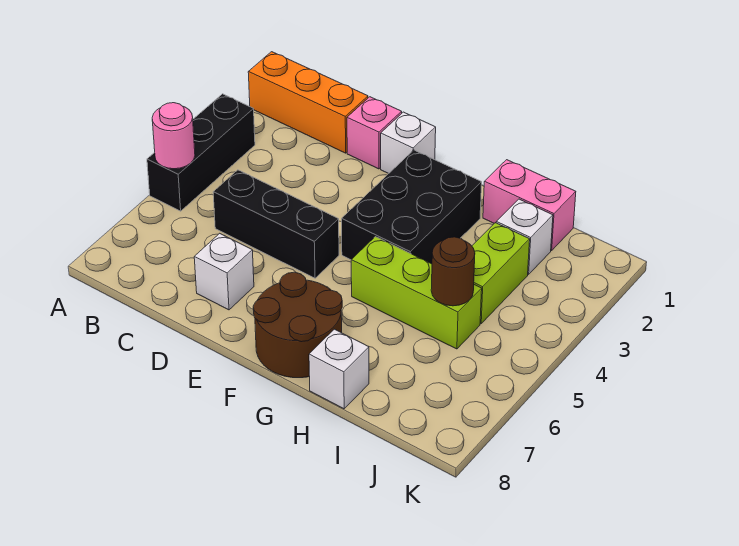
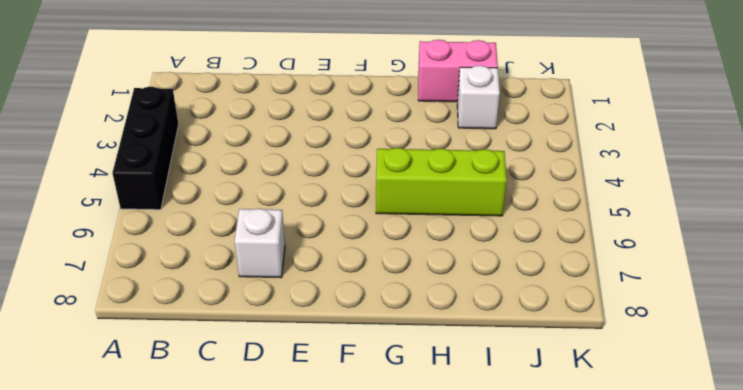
none -> orange 1x3 brick [248,52,368,153]
none -> black 1x3 brick [213,170,339,278]
none -> pink 1x1 brick [347,97,402,169]

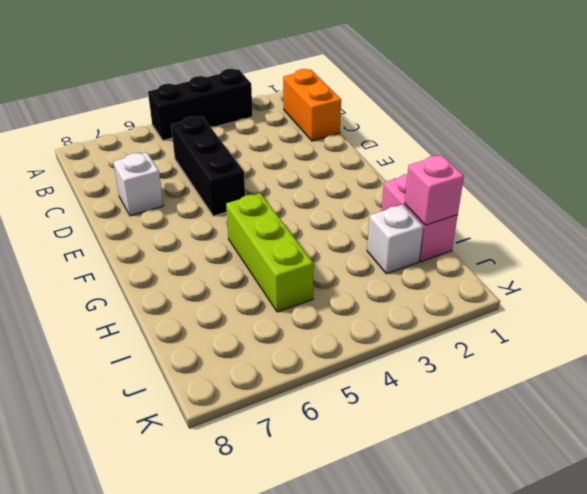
orange 1x2 brick [283,69,341,141] -> orange 1x3 brick [248,52,368,153]
pink 1x1 brick [404,155,464,225] -> pink 1x1 brick moved to [347,97,402,169]
none -> white 1x1 brick [381,112,436,174]
none -> black 2x3 brick [342,150,482,264]
none -> brown 2x2 round brick [253,272,342,378]

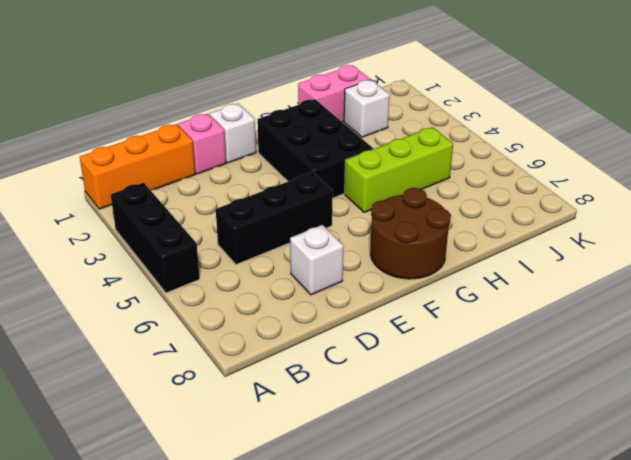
none -> white 1x1 brick [309,329,369,409]
none -> lime 1x2 brick [472,223,530,323]
none -> pink 1x1 round brick [152,103,195,169]

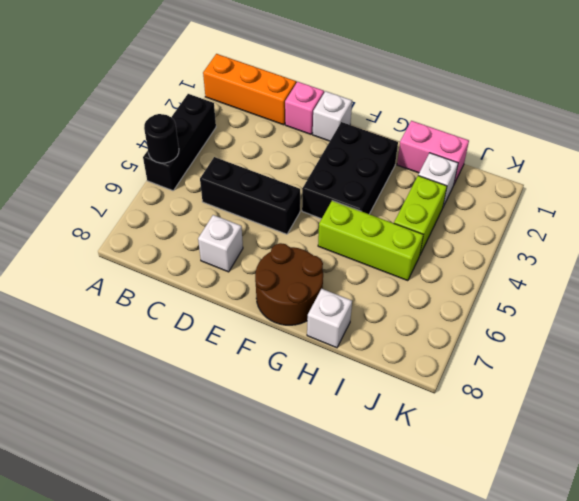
black 1x1 round brick [144,114,179,163] -> pink 1x1 round brick [152,103,195,169]
none -> brown 1x1 round brick [431,237,475,306]

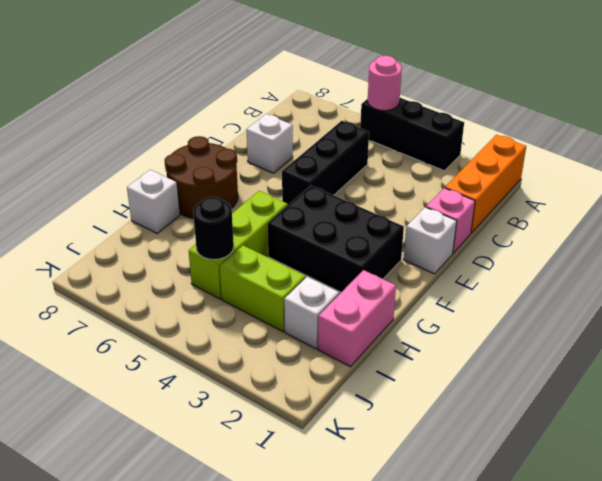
black 1x1 round brick [193,197,234,260] -> brown 1x1 round brick [431,237,475,306]

